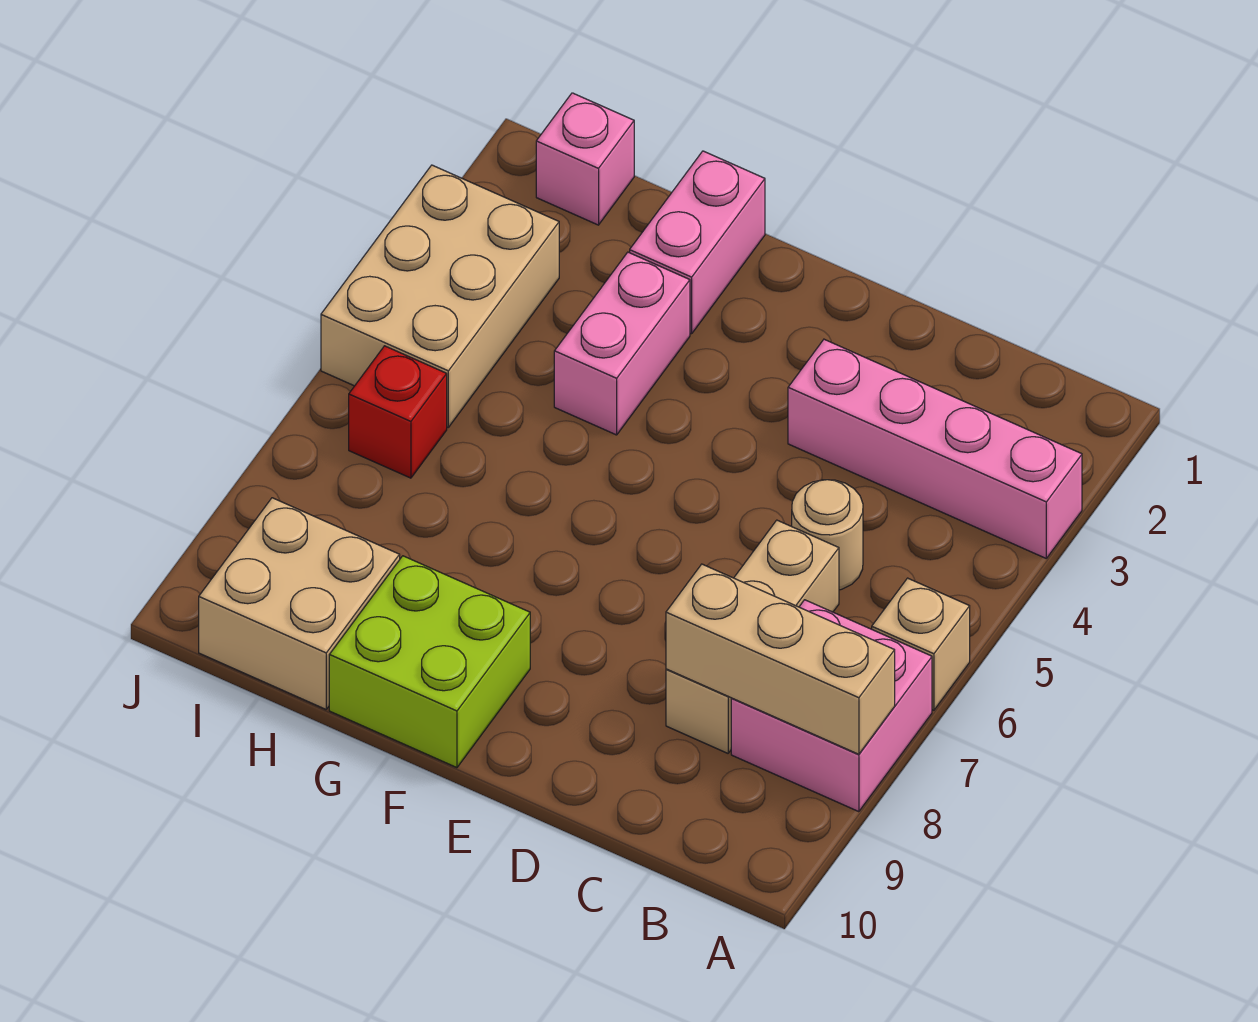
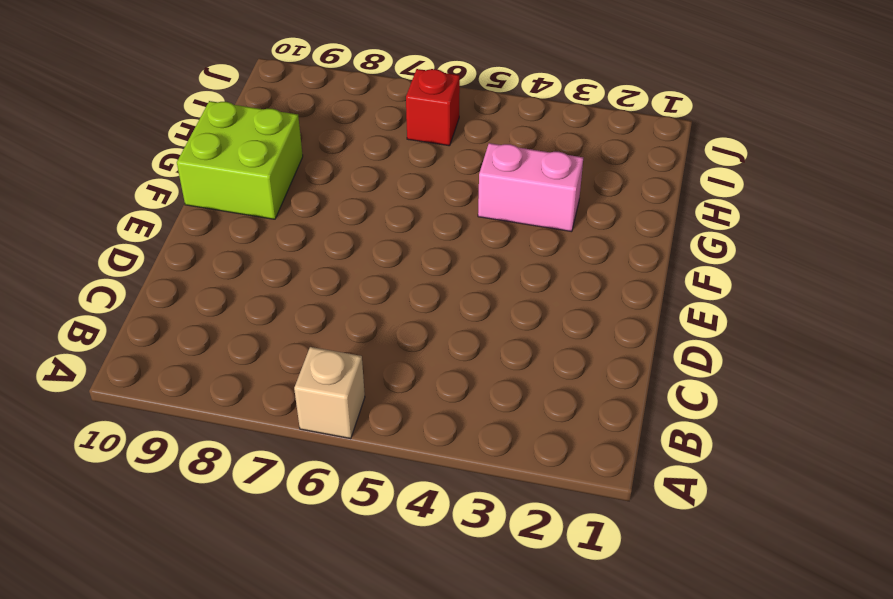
none -> pink 1x4 brick [788,339,1082,558]
none -> pink 2x2 brick [731,600,932,812]
none -> tan 1x1 round brick [792,480,863,590]

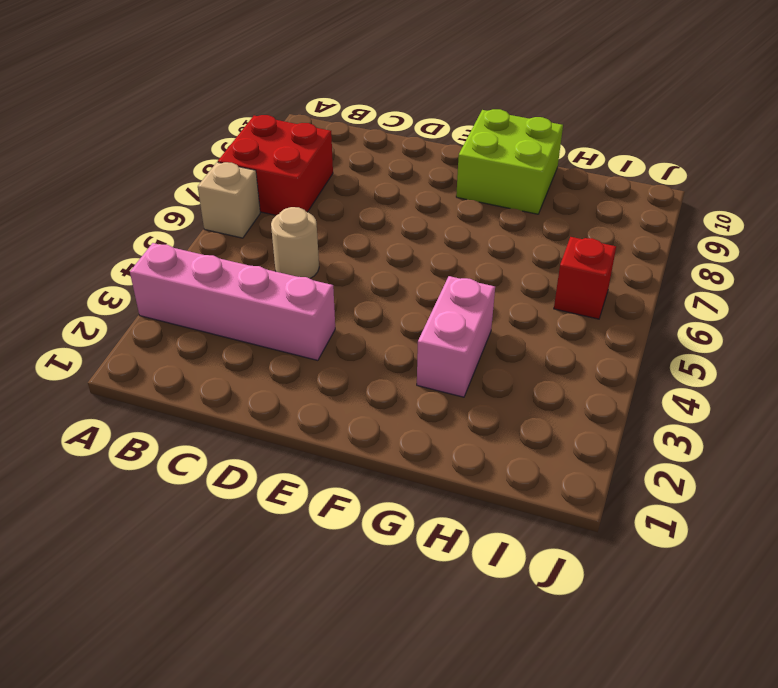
red 2x2 brick [218,115,333,215] -> pink 2x2 brick [731,600,932,812]
none -> tan 1x3 brick [666,520,839,753]
none -> pink 1x2 brick [630,151,765,334]
none -> tan 2x2 brick [199,498,400,709]

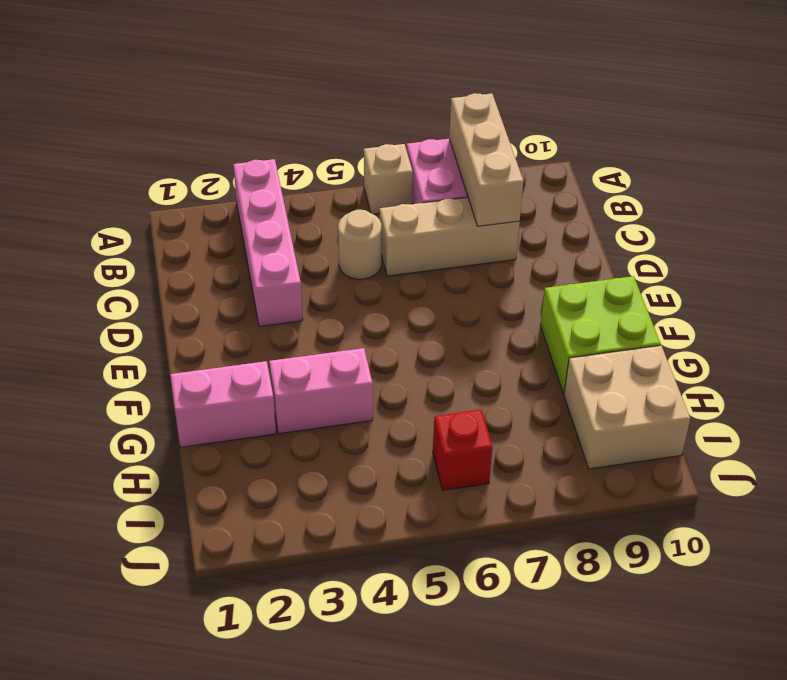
none -> pink 1x1 brick [536,93,634,225]
none -> tan 2x3 brick [321,165,559,427]

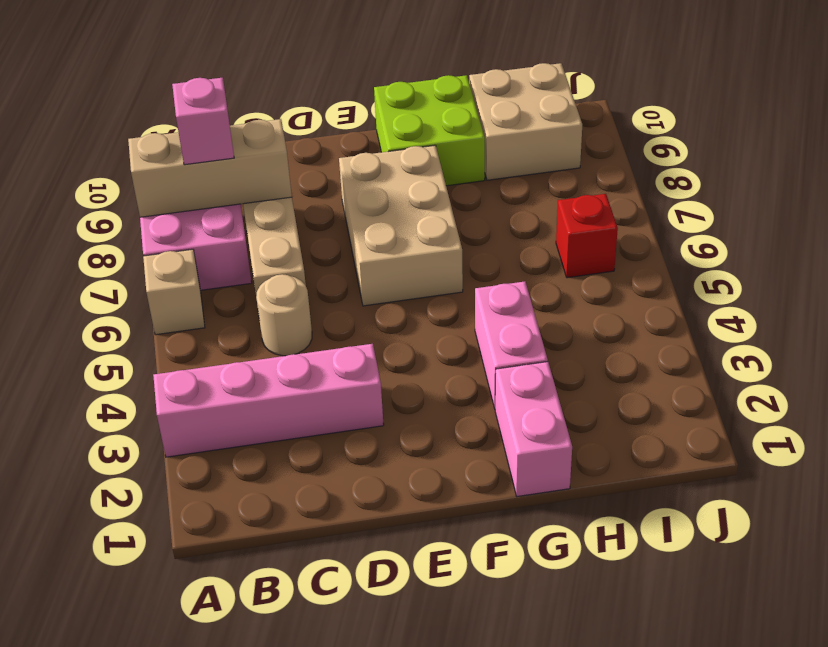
pink 1x1 brick [172,78,234,165] -> pink 1x1 brick moved to [536,93,634,225]
tan 2x3 brick [339,145,463,306] -> tan 2x3 brick moved to [321,165,559,427]

